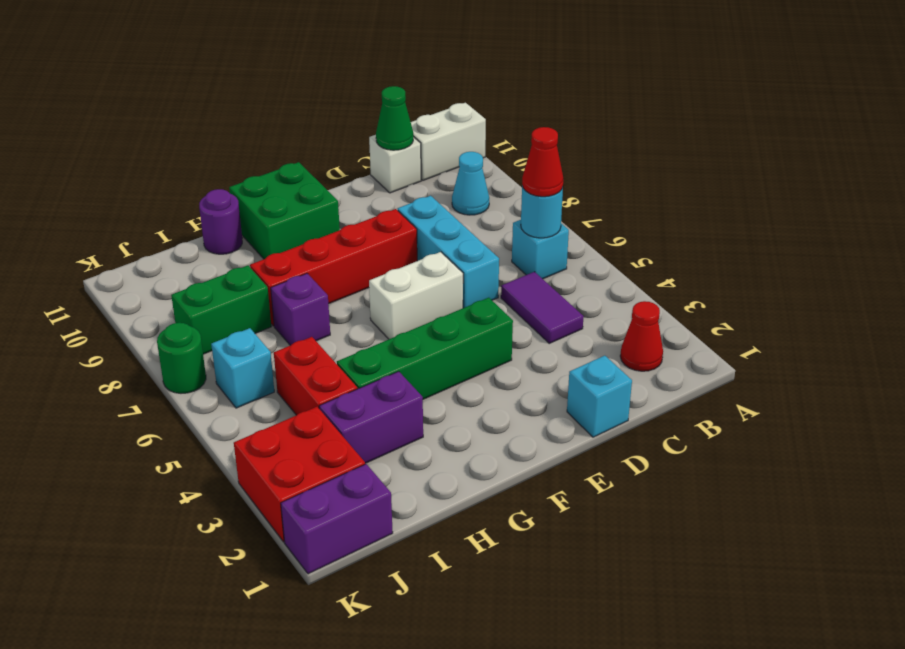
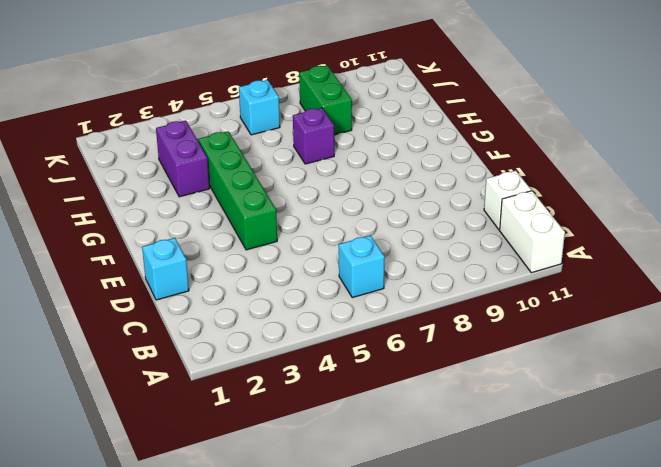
none -> red 1x1 cone [620,301,663,371]
none -> cyan 1x1 cone [452,152,489,215]
none -> purple 1x2 tile [501,272,584,343]

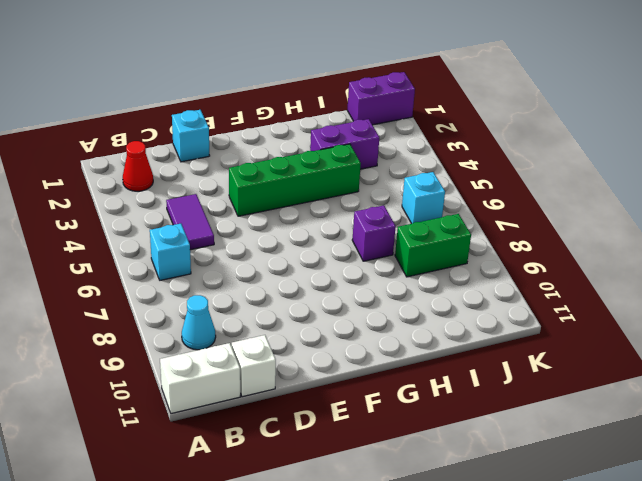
none -> cyan 1x3 brick [398,196,499,308]
none -> white 1x2 brick [369,252,463,339]
none -> red 1x4 brick [250,209,417,326]

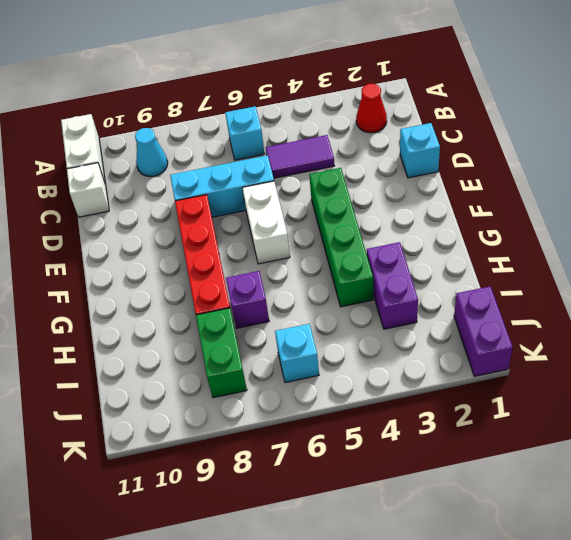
none -> green 2x2 brick [229,162,340,259]
none -> purple 1x1 round brick [199,189,242,254]
none -> red 1x2 brick [274,337,357,415]

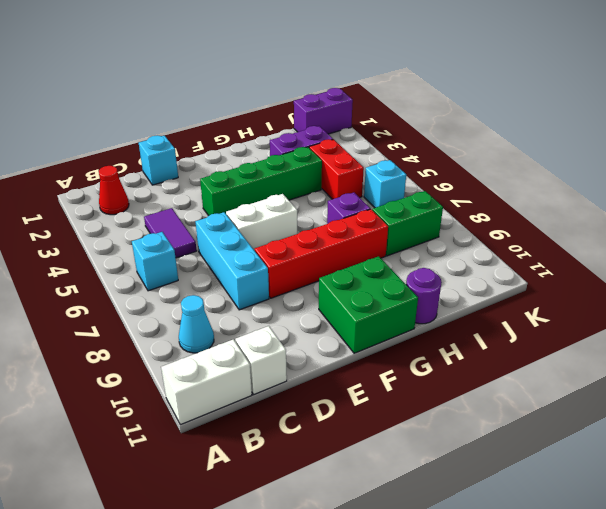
none -> red 2x2 brick [234,407,365,542]
none -> green 1x1 round brick [157,323,206,393]
none -> cyan 1x1 round brick [521,186,563,238]

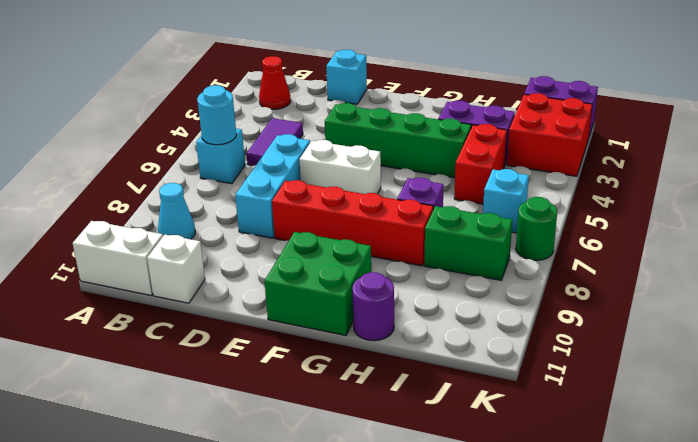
none -> green 1x1 cone [376,86,413,150]
none -> red 1x1 cone [522,127,563,197]

